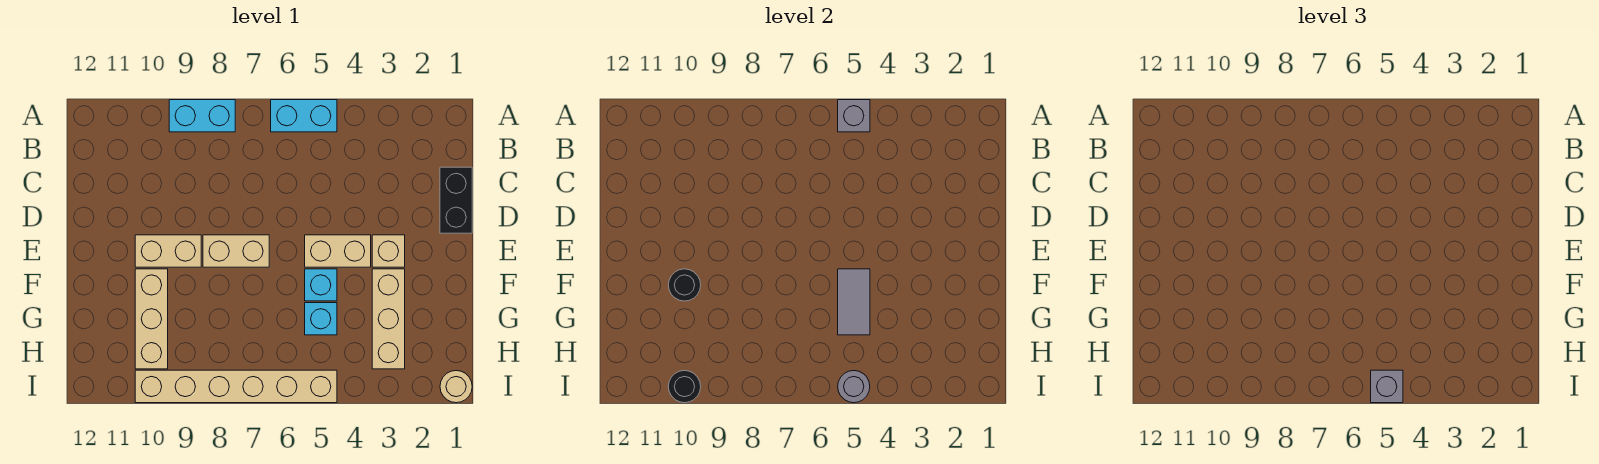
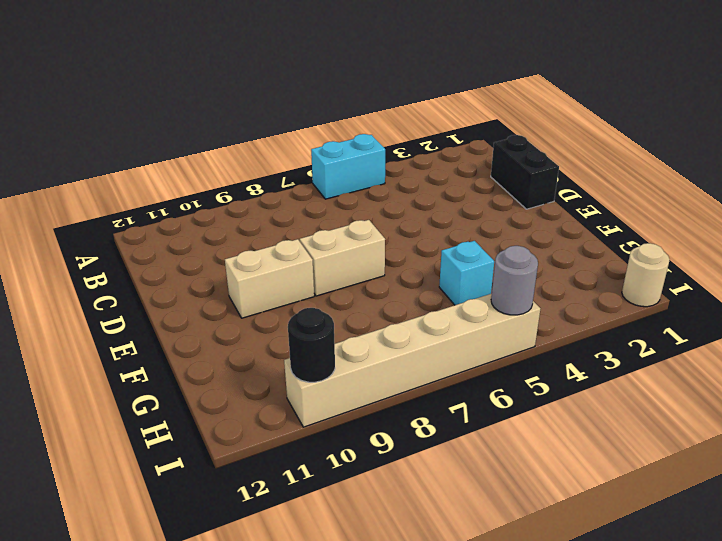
none -> cyan 1x2 brick [169,100,235,132]
none -> tan 1x1 brick [372,235,405,267]
none -> tan 1x2 brick [305,235,371,267]

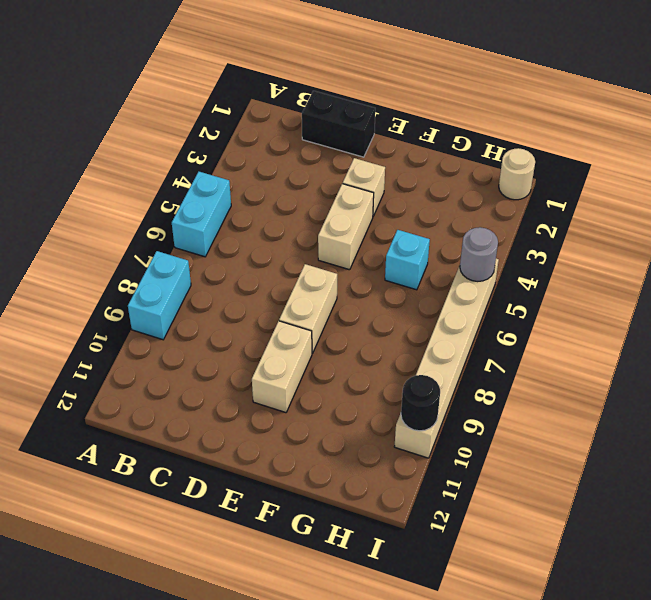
none -> tan 1x3 brick [372,269,405,369]
none -> cyan 1x1 brick [305,269,337,301]
none -> tan 1x3 brick [135,269,168,369]

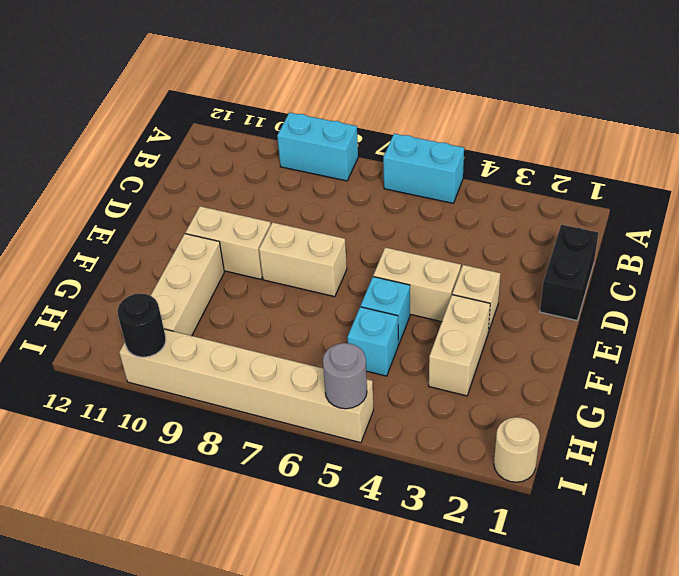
tan 1x2 brick [429,295,490,396] -> tan 1x3 brick [372,269,405,369]
none -> grey 1x1 brick [838,100,870,132]
none -> grey 1x2 tile [838,269,870,335]
none -> black 1x1 round brick [668,269,701,301]

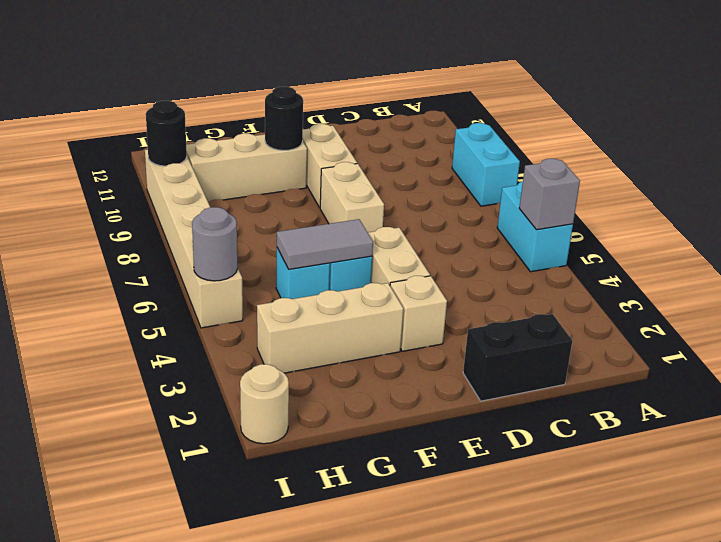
none -> grey 1x1 brick [1371,370,1403,403]

